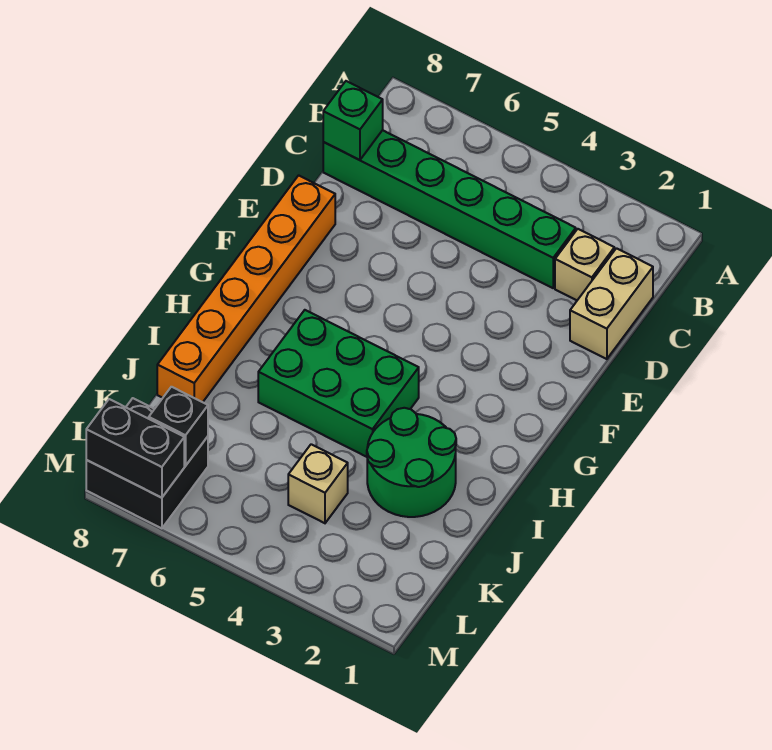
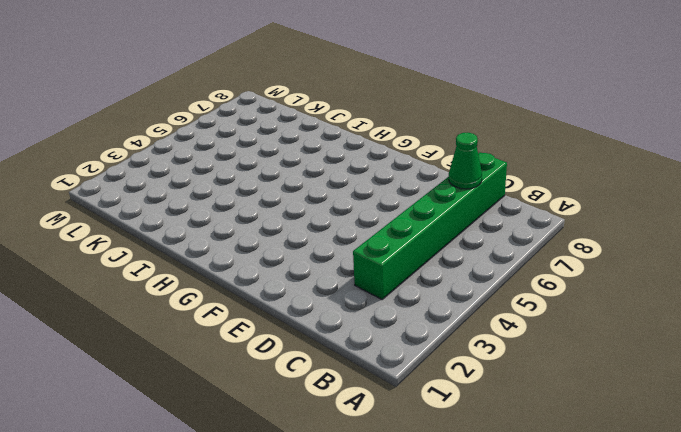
green 1x1 cone [449,133,482,189] -> none
none -> tan 1x2 brick [570,248,653,359]
none -> tan 1x1 brick [555,229,614,300]

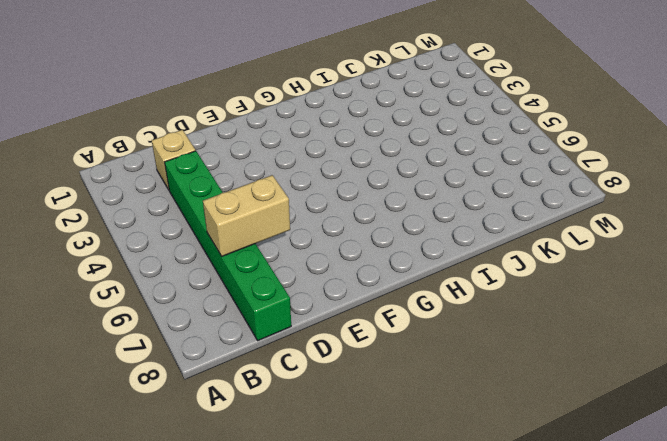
tan 1x2 brick [203,175,290,256] -> tan 1x2 brick moved to [570,248,653,359]
none -> orange 1x6 brick [157,175,335,402]
none -> green 2x3 brick [258,310,419,457]

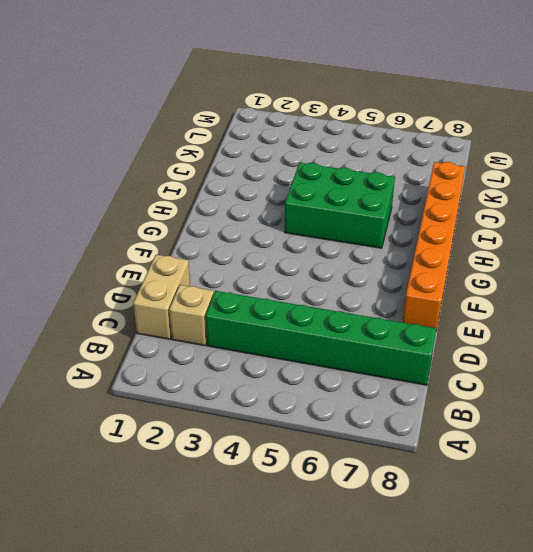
none -> green 2x2 round brick [367,408,456,517]
none -> tan 1x1 brick [288,444,348,523]

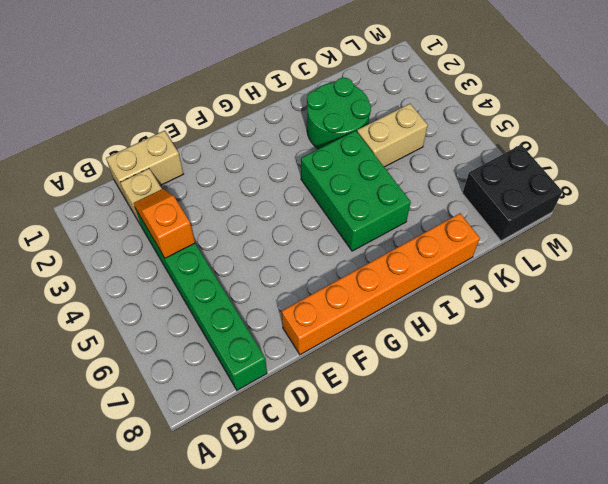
orange 1x2 slope [134,189,195,258] -> none
tan 1x2 brick [357,104,428,167] -> tan 1x1 brick [288,444,348,523]
none -> green 1x1 brick [323,81,383,160]
none -> black 1x1 brick [149,387,208,466]

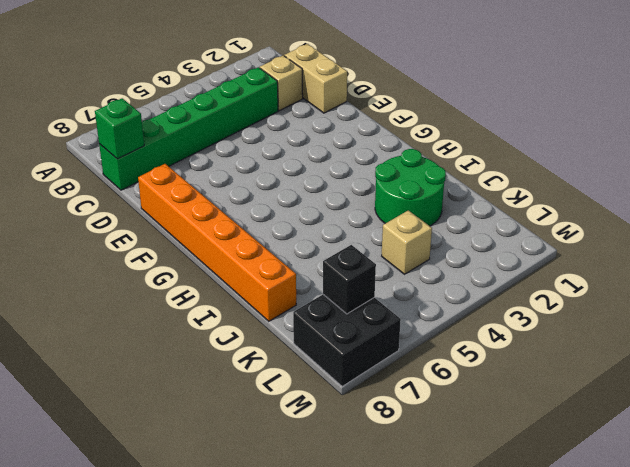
none -> green 2x3 brick [258,310,419,457]
none -> black 1x2 brick [86,399,184,498]

